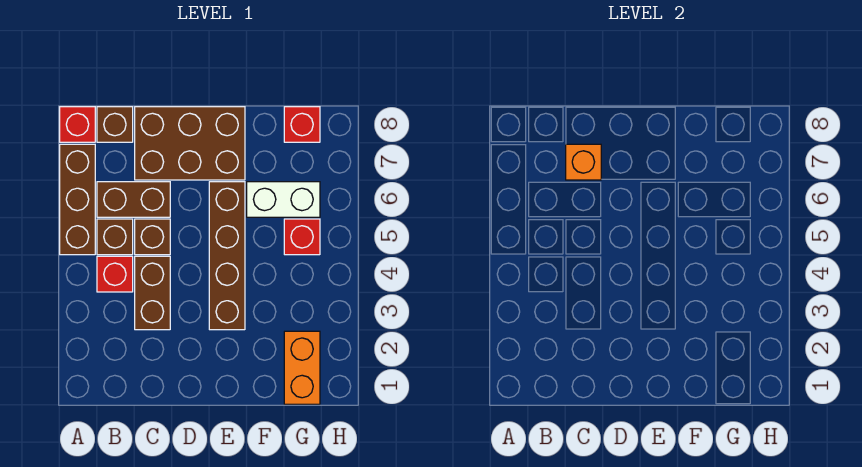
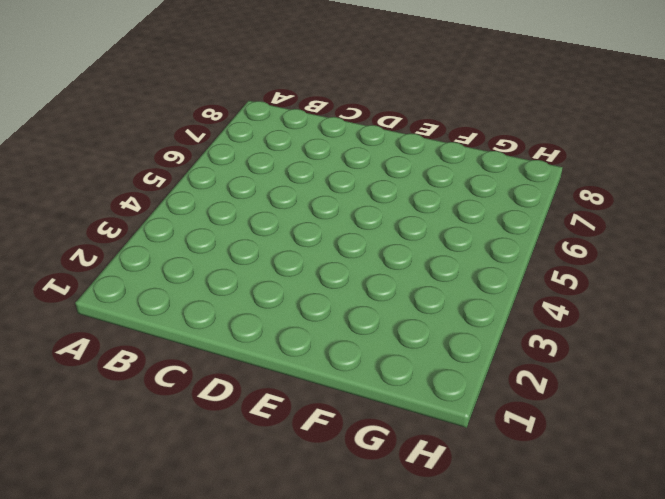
none -> brown 1x3 brick [60,144,95,255]
none -> red 1x1 brick [60,107,95,142]
none -> red 1x1 brick [97,256,133,292]

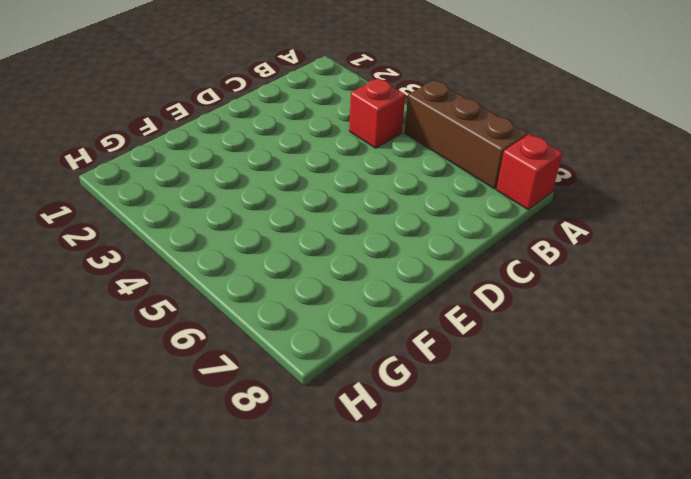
none -> brown 1x1 brick [97,219,133,255]
none -> brown 1x2 brick [97,182,170,217]
none -> brown 1x1 brick [97,107,133,142]

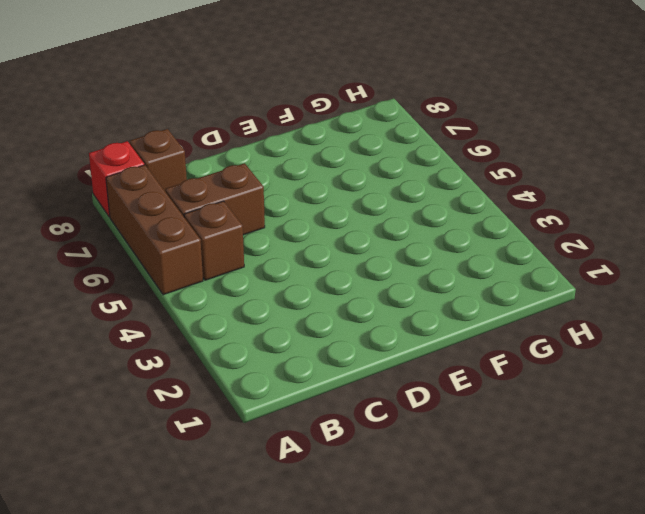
none -> red 1x1 brick [97,256,133,292]
none -> brown 1x2 brick [135,256,170,330]
none -> brown 1x1 brick [135,219,170,255]

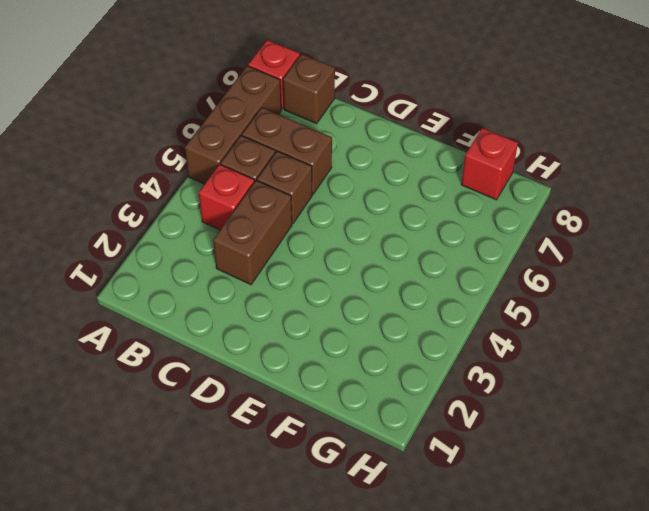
none -> brown 2x3 brick [135,107,245,180]
none -> brown 1x4 brick [209,182,245,330]
none -> white 1x2 brick [247,182,320,217]

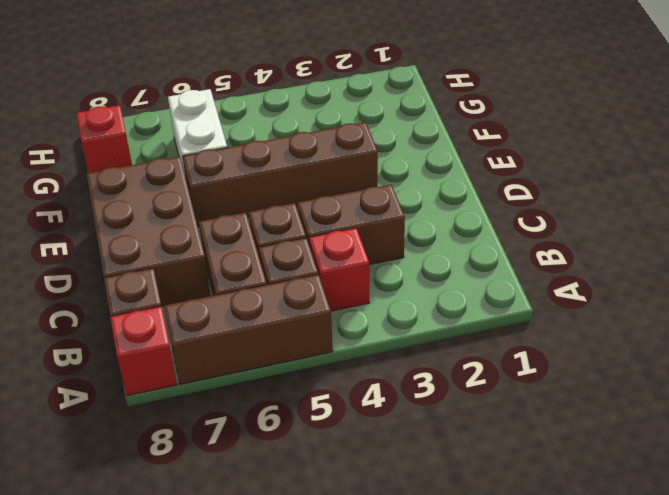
none -> orange 1x2 brick [284,331,320,404]
none -> red 1x1 brick [284,219,320,255]
none -> orange 1x1 brick [566,144,601,180]

